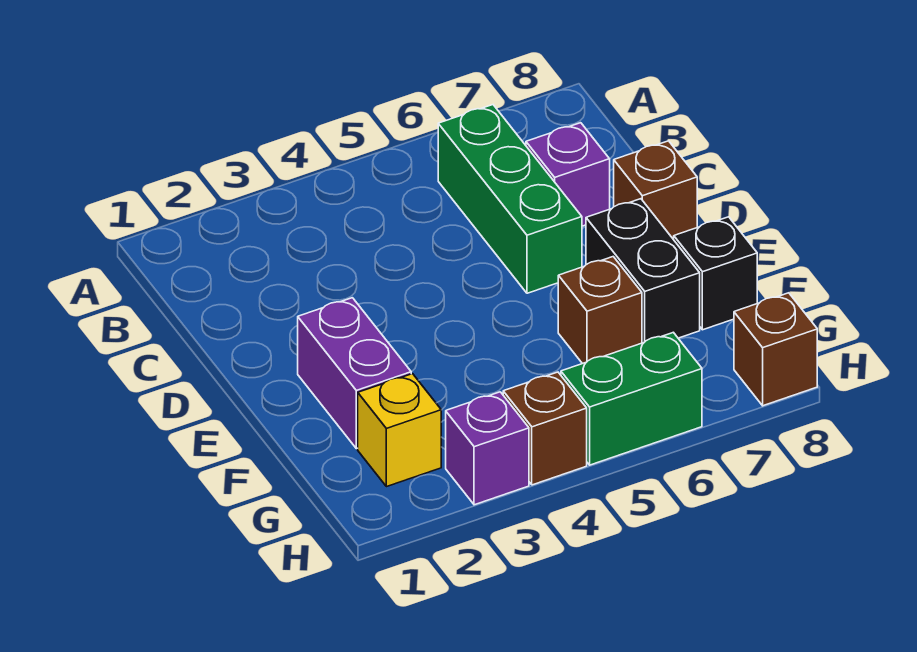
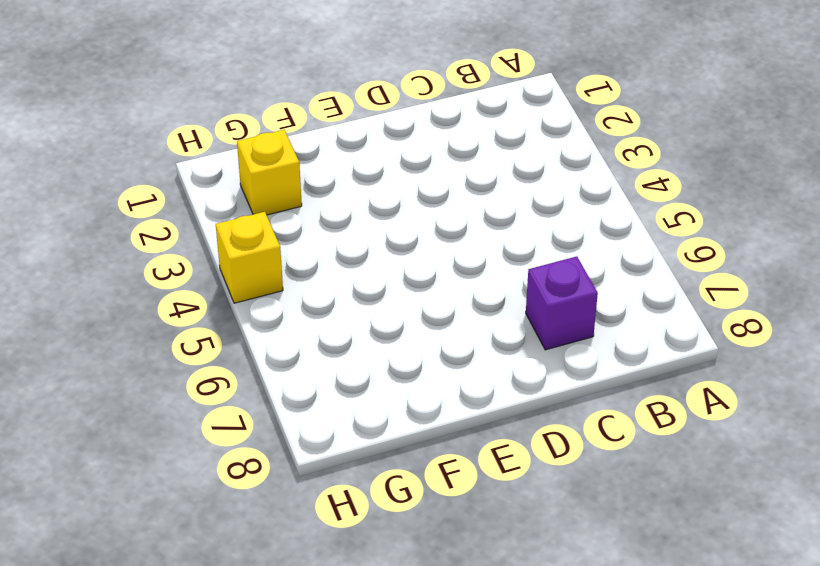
yellow 1x1 brick [216,212,283,303] -> brown 1x1 brick [503,372,587,485]
none -> green 1x3 brick [438,105,582,293]
none -> brown 1x1 brick [614,141,697,240]
none -> purple 1x2 brick [298,298,411,449]

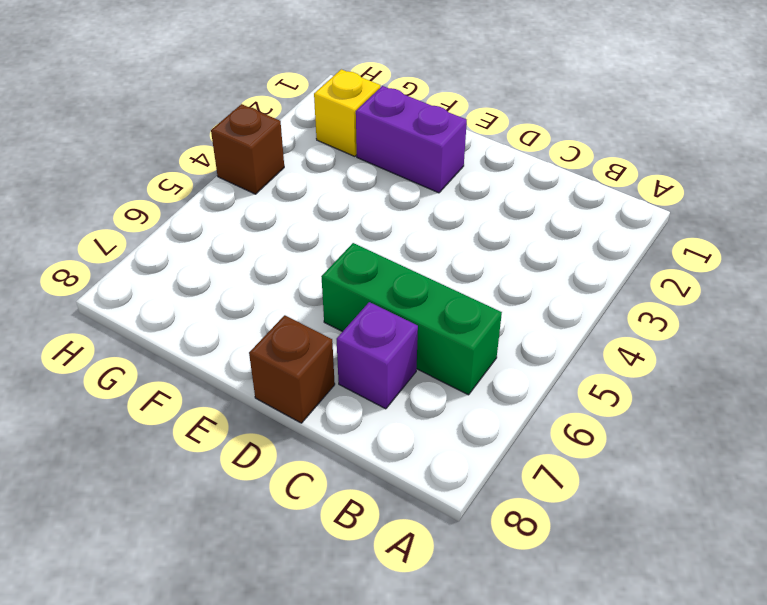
none -> black 1x2 brick [586,199,700,343]
none -> brown 1x1 brick [558,257,642,364]
none -> black 1x1 brick [674,217,757,330]

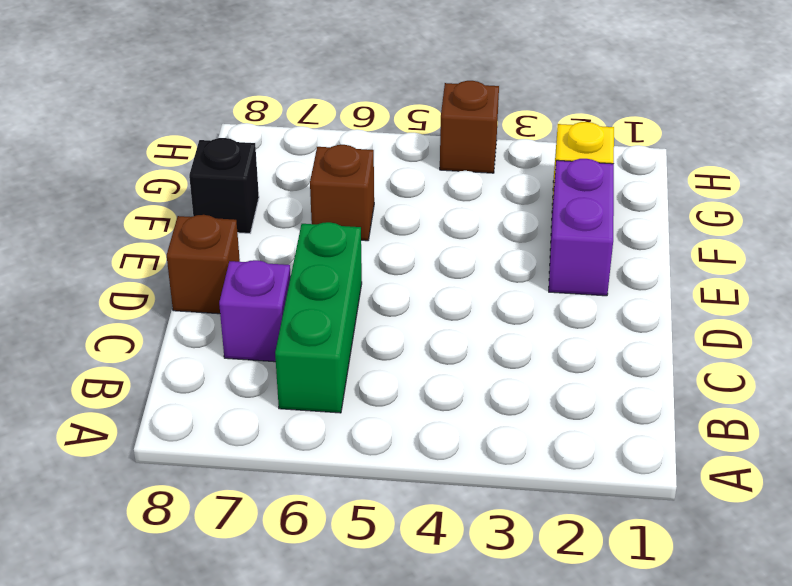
none -> black 1x2 brick [586,199,700,343]
none -> purple 1x1 brick [446,392,529,505]
none -> green 1x2 brick [561,332,702,465]

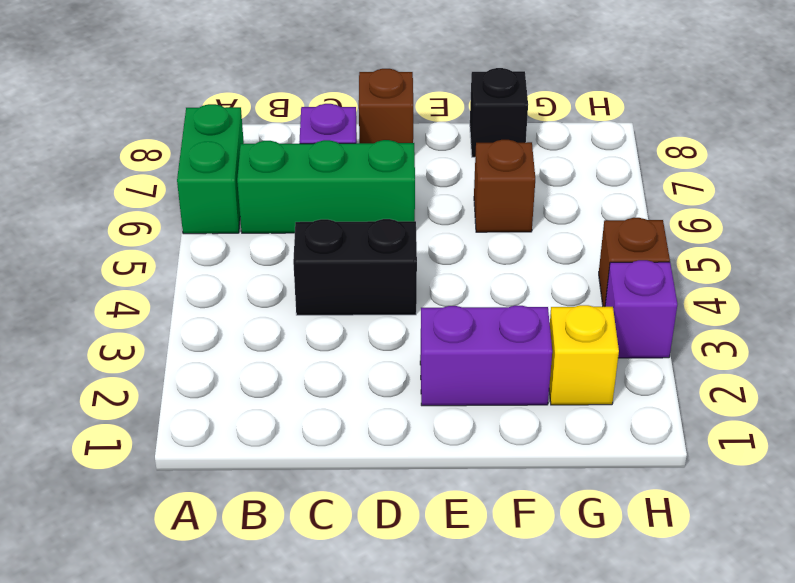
green 1x2 brick [177,104,244,234] -> green 1x2 brick moved to [561,332,702,465]
black 1x2 brick [293,219,417,315] -> black 1x2 brick moved to [586,199,700,343]
none -> brown 1x1 brick [734,293,817,406]

